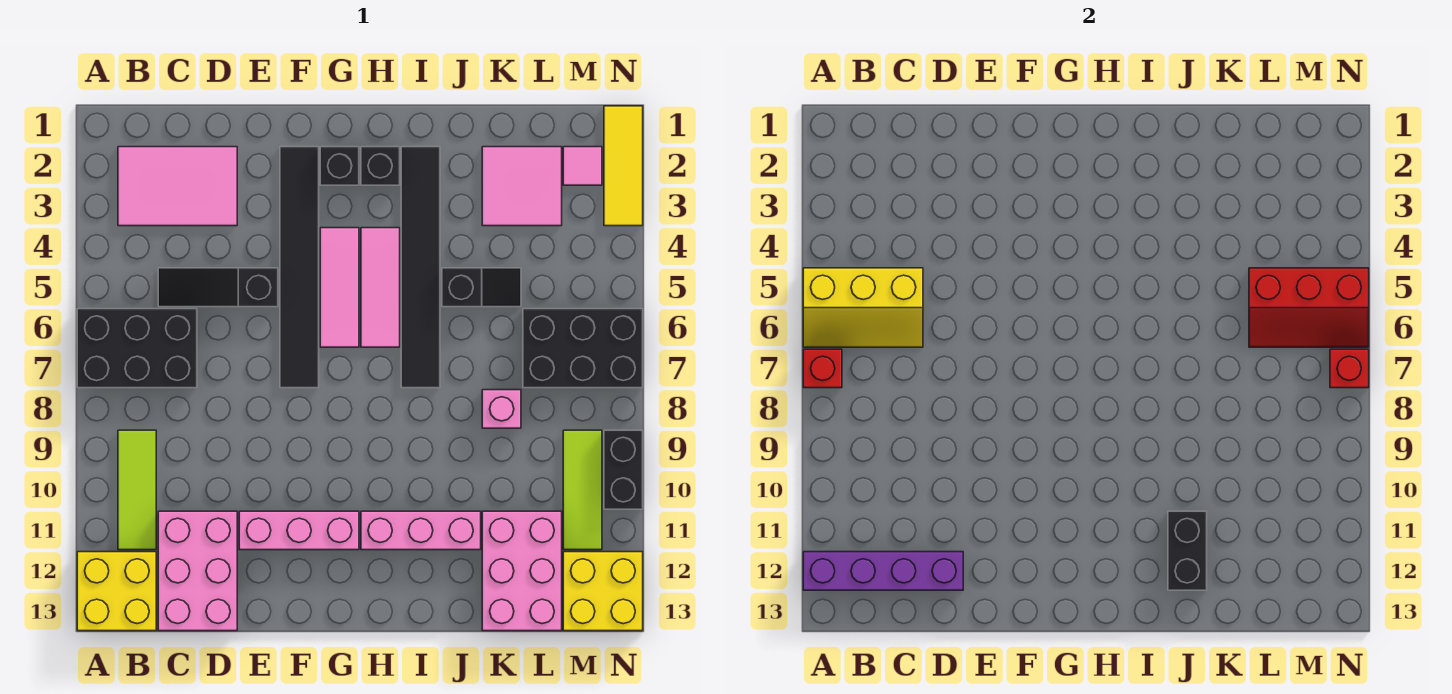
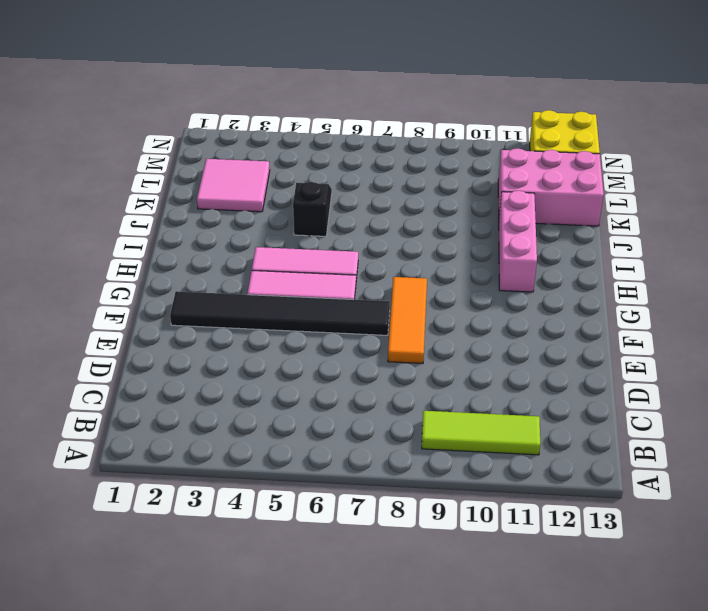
orange 1x3 tile [388,277,427,363] -> none
none -> black 2x3 brick [77,309,197,388]
none -> yellow 2x2 brick [77,552,156,631]
none -> pink 2x3 tile [118,147,237,226]
none -> black 1x3 slope [158,268,278,307]

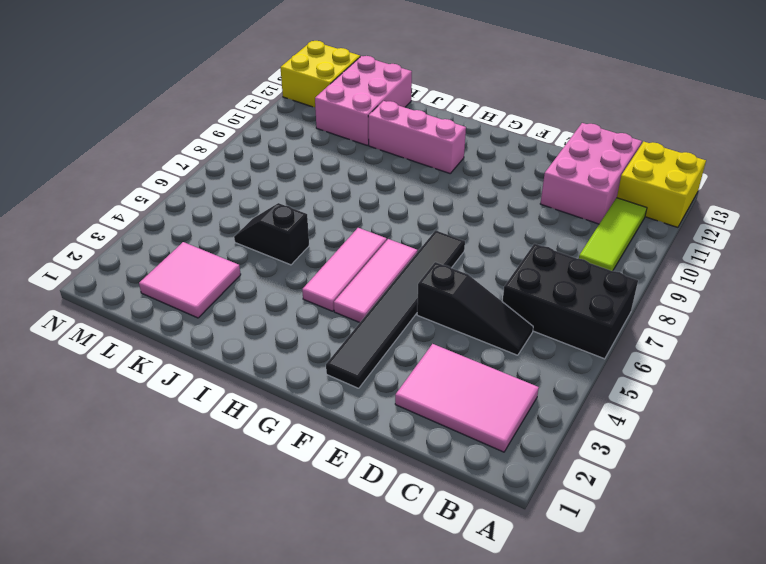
none -> pink 1x3 brick [239,511,359,550]
none -> black 1x1 brick [320,147,359,185]
none -> black 1x1 brick [361,147,400,185]
none -> black 1x6 tile [401,147,440,388]

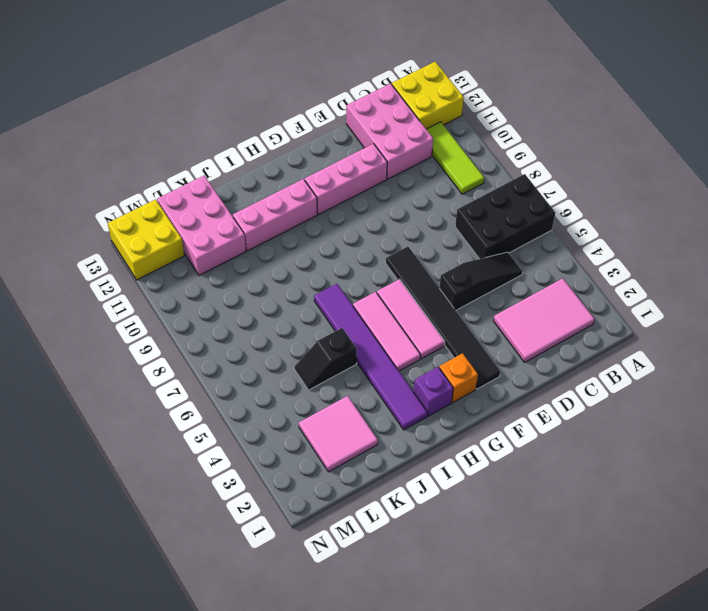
orange 1x1 brick [439,353,478,402] -> black 1x1 brick [320,147,359,185]
purple 1x1 brick [414,367,453,416] -> black 1x1 brick [361,147,400,185]
purple 1x6 tile [314,284,428,430] -> black 1x6 tile [401,147,440,388]
none -> pink 1x1 brick [482,390,521,428]
none -> black 2x3 brick [523,309,643,388]
none -> pink 1x1 tile [563,147,602,185]
none -> lime 1x3 tile [563,430,602,550]

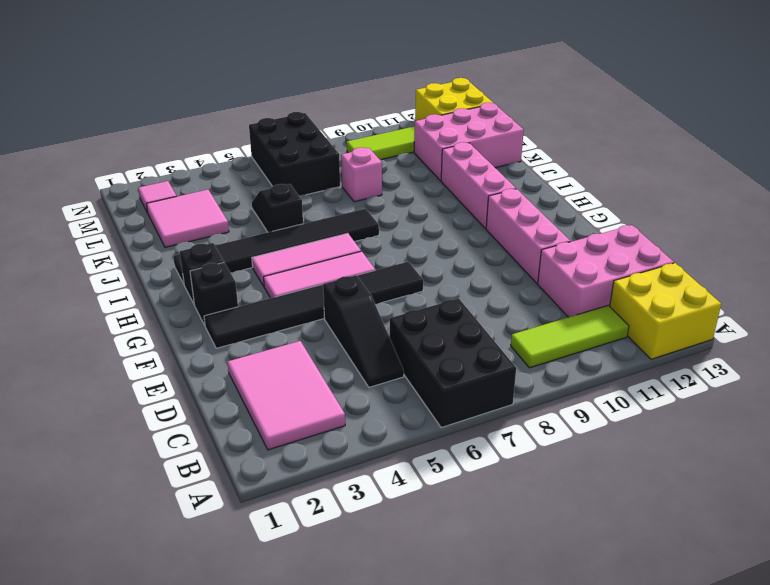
none -> yellow 1x3 tile [604,106,643,226]
none -> black 1x2 brick [604,430,643,509]
none -> yellow 2x3 slope [803,268,923,347]
none -> red 1x1 brick [803,349,842,388]

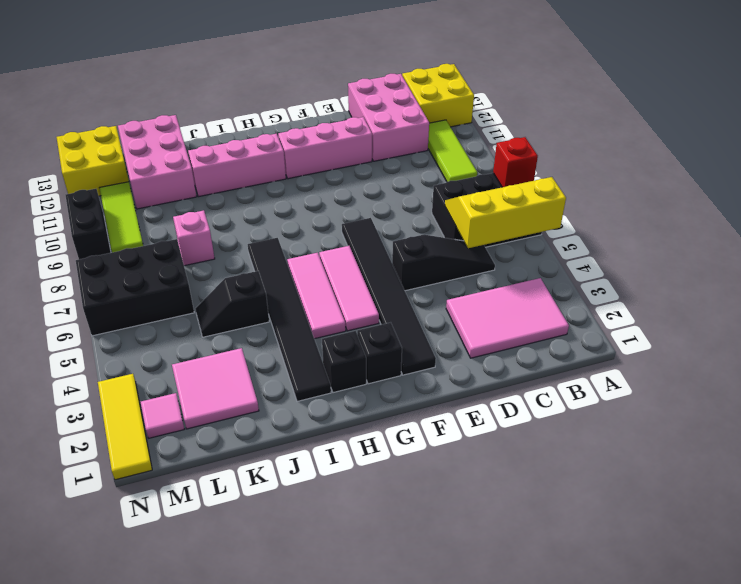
none -> purple 1x4 brick [803,552,963,590]
none -> black 1x2 brick [1168,511,1207,590]
none -> red 2x3 slope [1249,268,1369,347]
none -> red 1x1 brick [1330,349,1369,388]

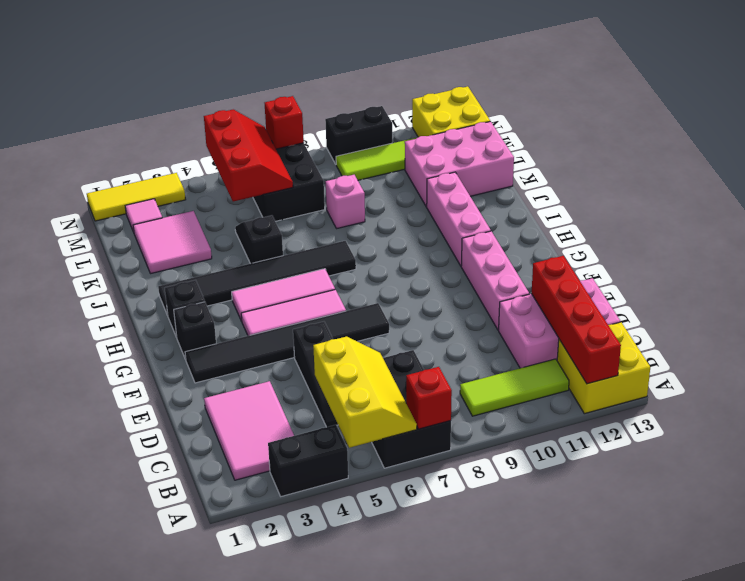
black 1x2 brick [268,425,348,496] -> black 1x2 brick moved to [1168,511,1207,590]
red 1x4 brick [531,256,621,384] -> purple 1x4 brick [803,552,963,590]

